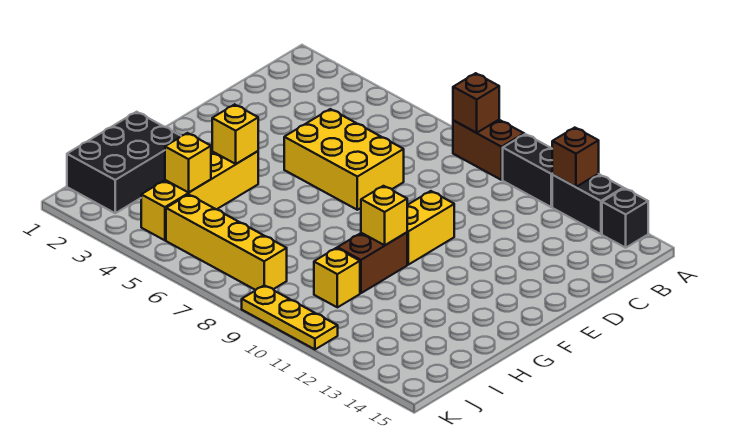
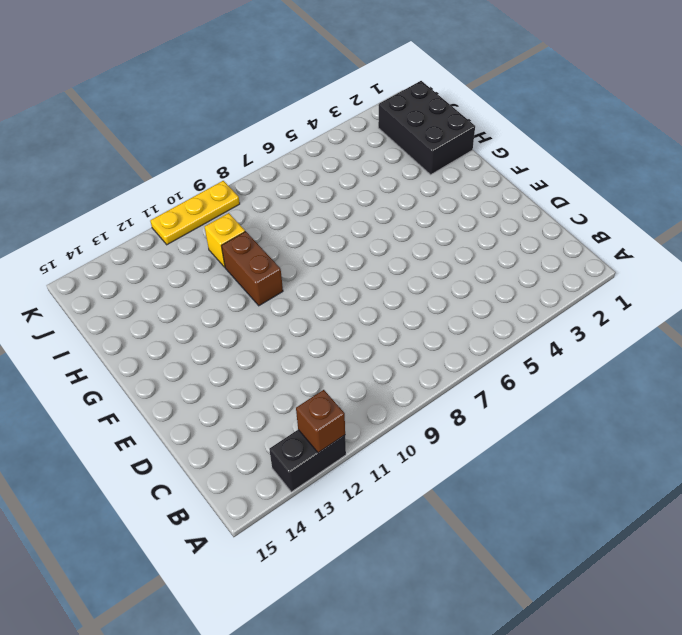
none -> brown 1x2 brick [453,120,524,180]
none -> black 1x2 brick [503,134,553,207]
none -> black 1x1 brick [602,188,648,248]

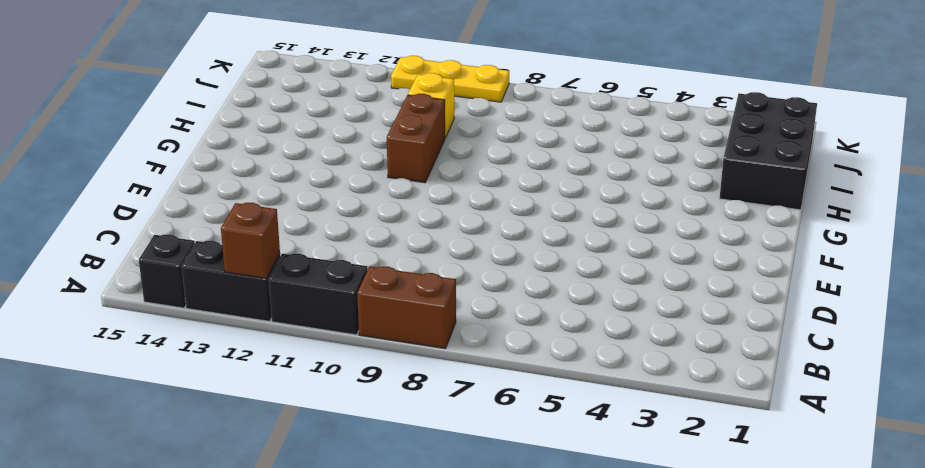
none -> yellow 2x3 brick [284,109,404,210]
none -> yellow 1x2 brick [407,191,454,265]
none -> yellow 1x4 brick [141,151,258,240]

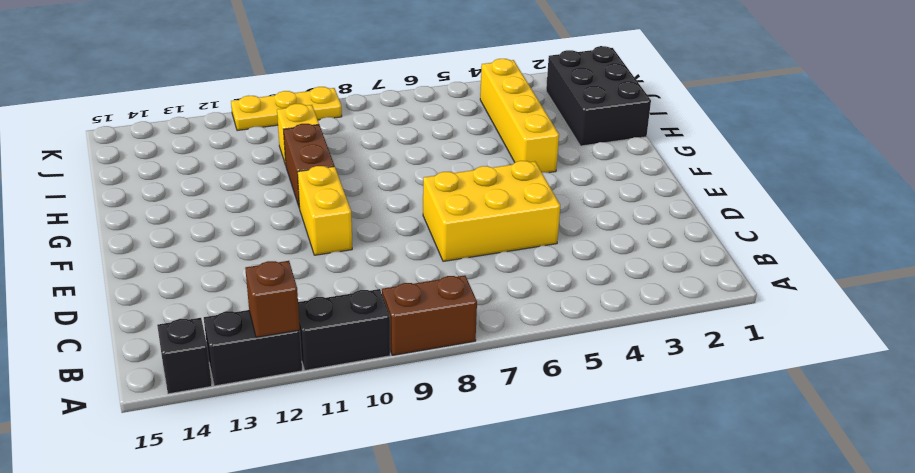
none -> yellow 1x4 brick [166,194,287,290]
none -> brown 1x1 brick [453,73,499,133]
none -> yellow 1x1 brick [212,104,258,164]

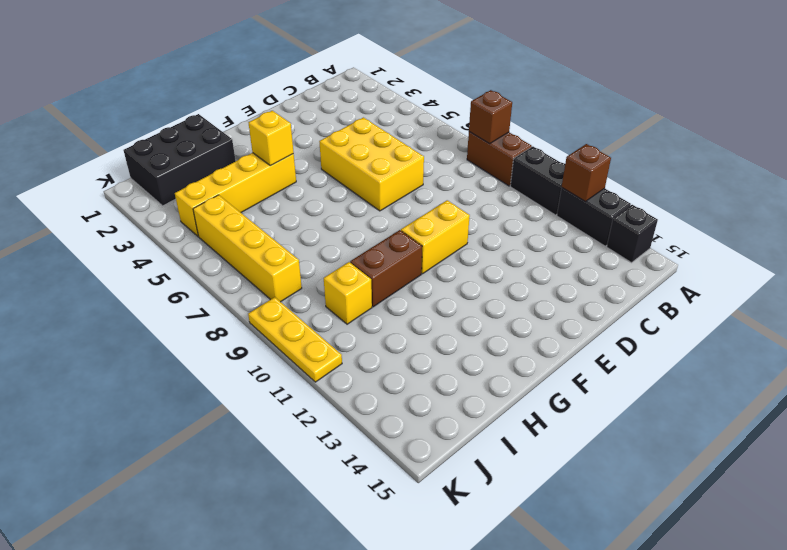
none -> yellow 1x1 brick [361,186,407,245]
none -> yellow 1x1 brick [165,133,211,192]

